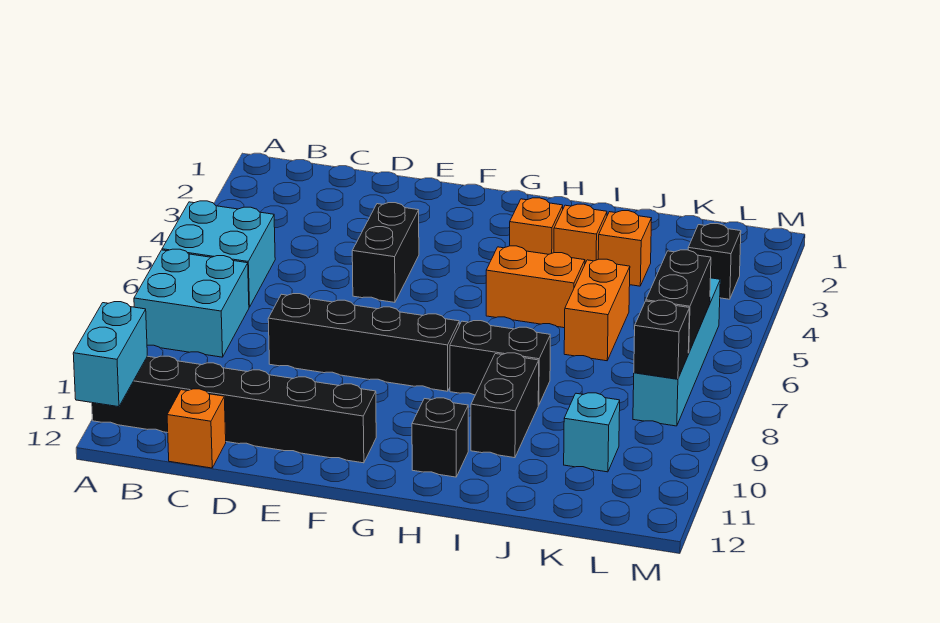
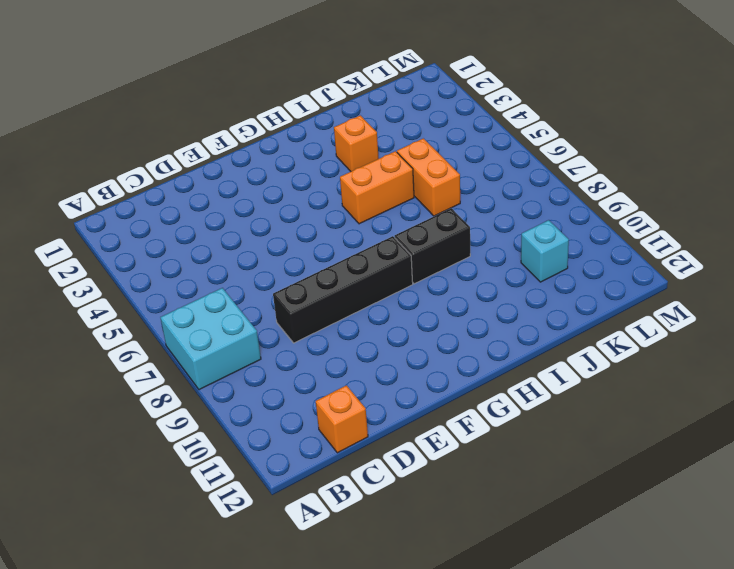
none -> cyan 2x2 brick [162,201,275,307]
none -> black 1x6 brick [92,356,376,463]
none -> black 1x2 brick [352,203,419,302]

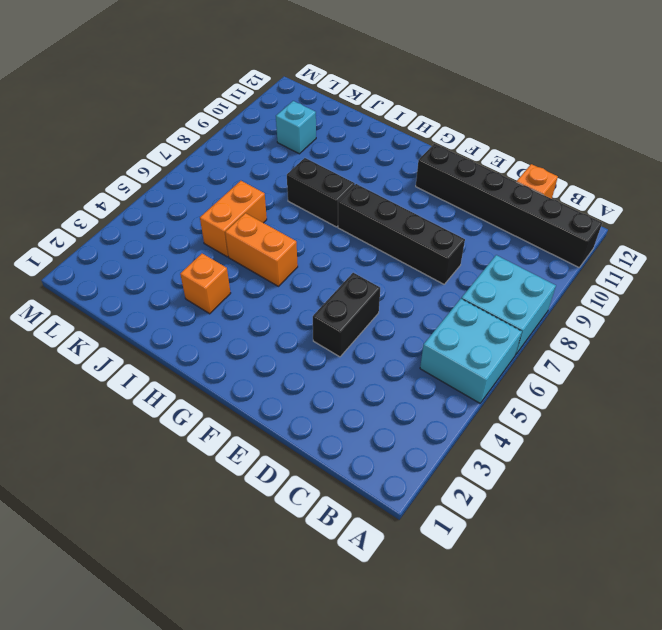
none -> orange 1x1 brick [510,198,563,254]
none -> black 1x1 brick [412,398,468,477]
none -> black 1x2 brick [471,353,539,458]

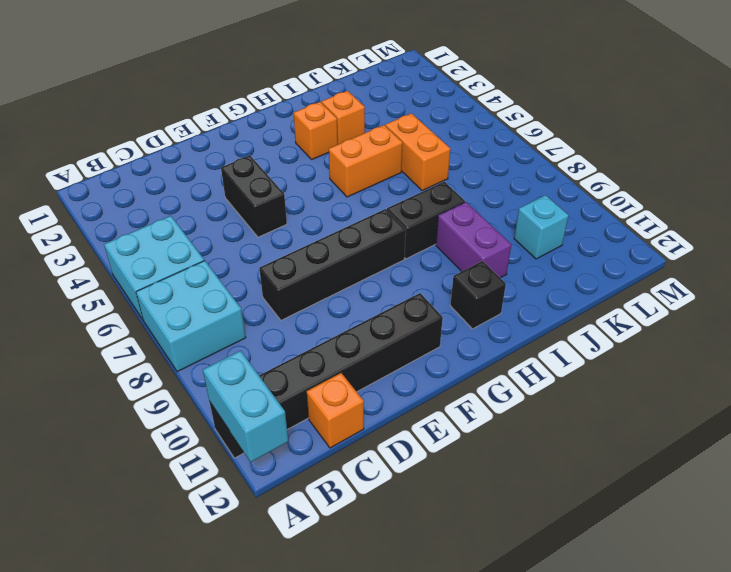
purple 1x2 brick [436,202,511,278] -> black 1x2 brick [471,353,539,458]
none -> orange 1x1 brick [598,211,652,286]
none -> black 1x1 brick [688,224,741,299]
none -> cyan 1x4 brick [633,278,720,426]

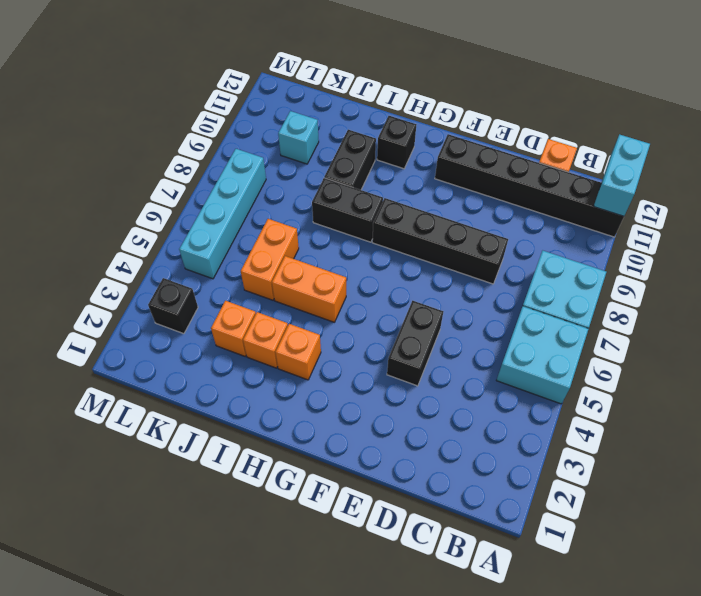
none -> black 1x2 brick [646,250,711,353]
none -> black 1x1 brick [634,300,690,379]

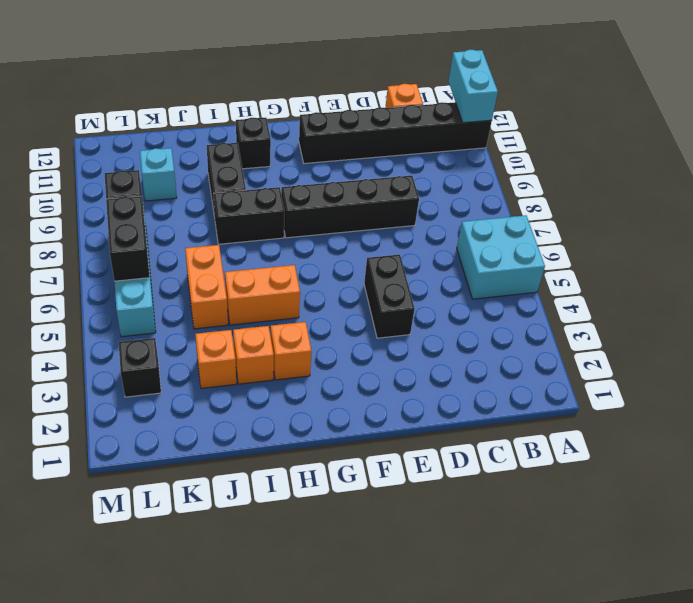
none -> cyan 2x2 brick [134,249,249,357]

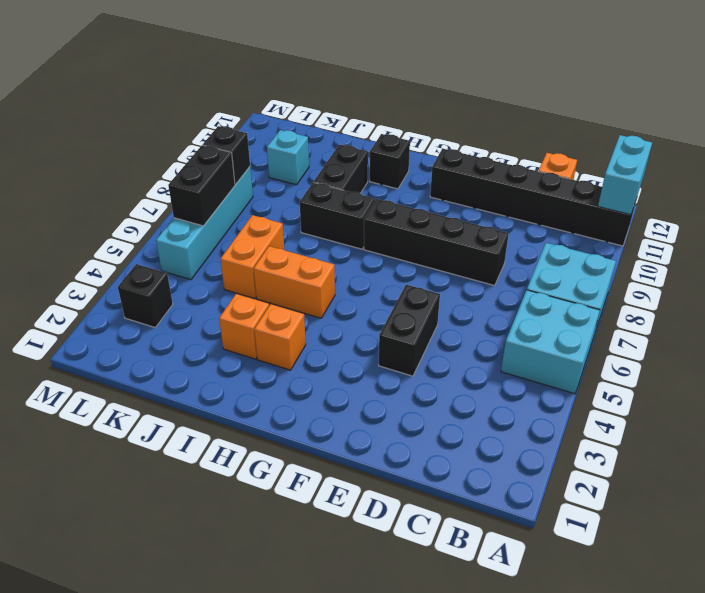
none -> orange 1x1 brick [598,211,652,286]

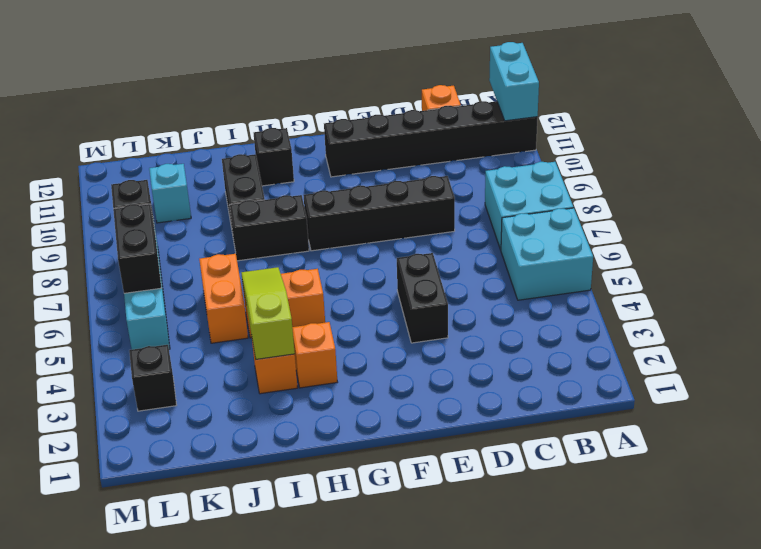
lime 1x3 slope [241,267,295,359] -> none
none -> orange 1x1 brick [598,211,652,286]

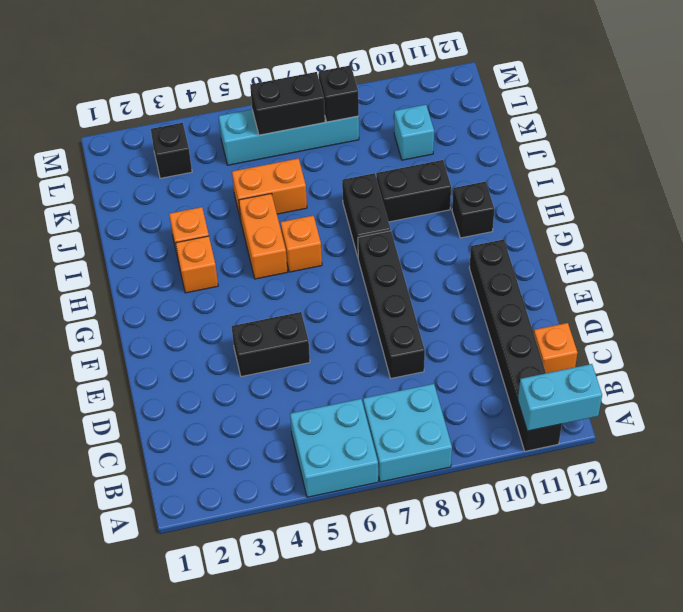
orange 1x1 brick [281,216,322,272] -> orange 1x1 brick moved to [598,211,652,286]

